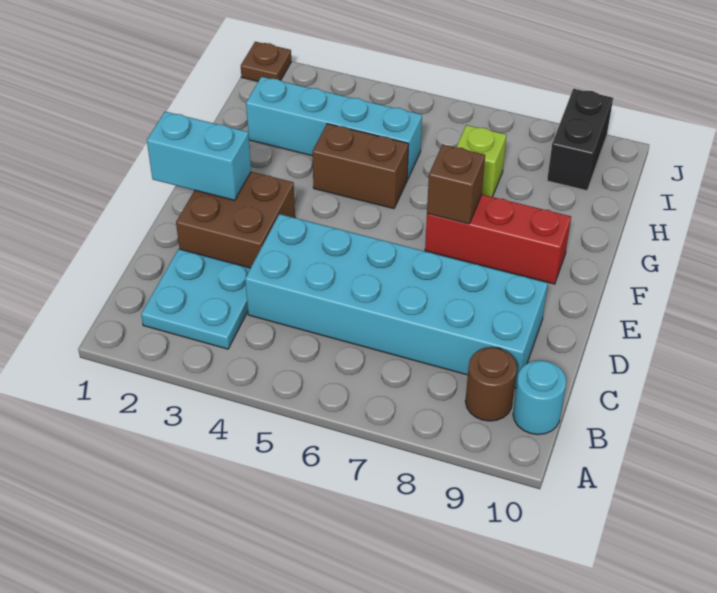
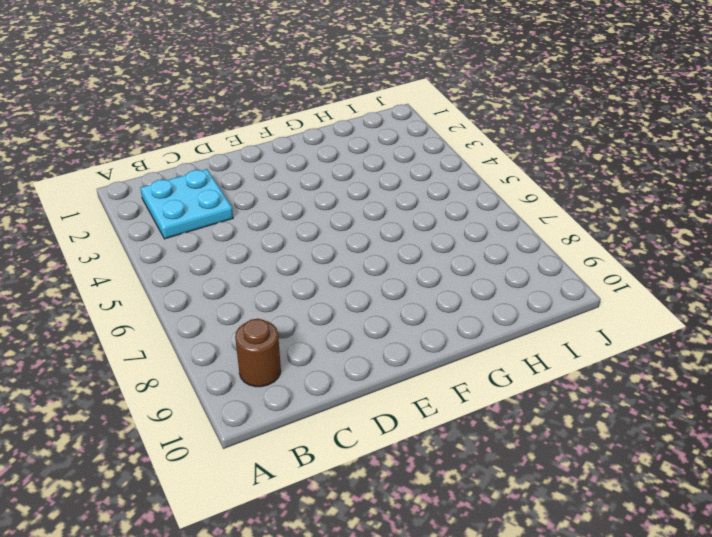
none -> cyan 1x1 round brick [513,360,566,435]
none -> cyan 2x6 brick [245,214,548,388]
none -> brown 2x2 brick [176,172,295,268]

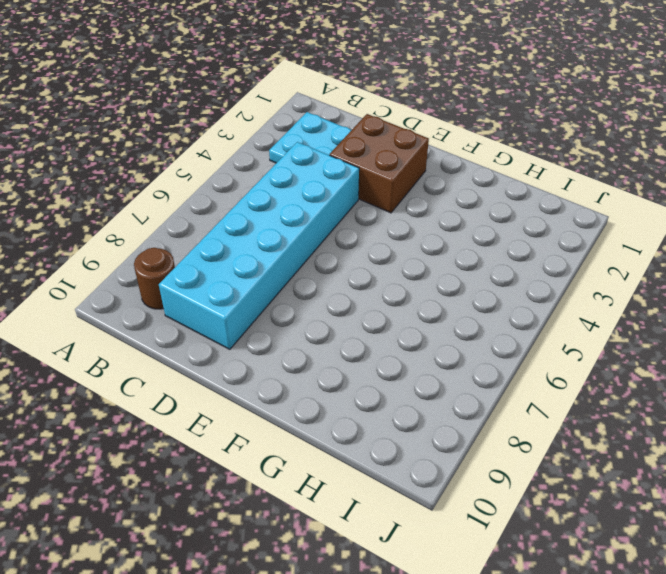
none -> cyan 1x1 round brick [513,360,566,435]
none -> red 1x3 brick [425,195,571,284]
none -> brown 1x2 brick [312,124,409,209]

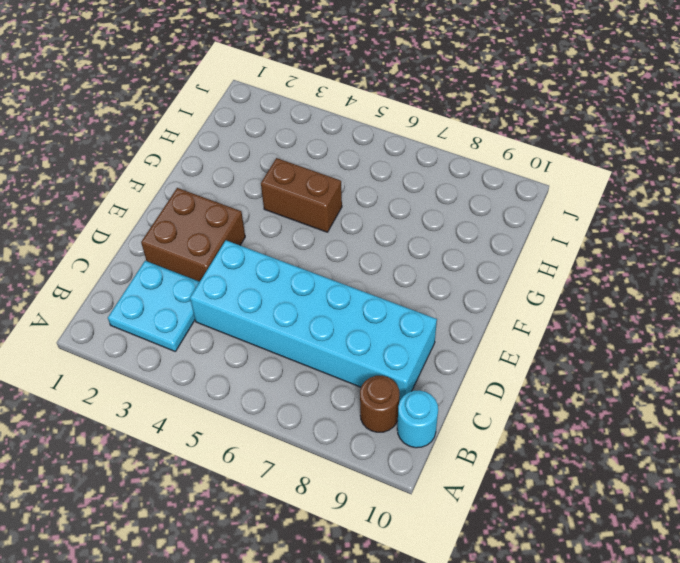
none -> red 1x3 brick [425,195,571,284]
none -> cyan 1x4 brick [246,77,422,179]
none -> lime 1x1 brick [457,125,506,197]

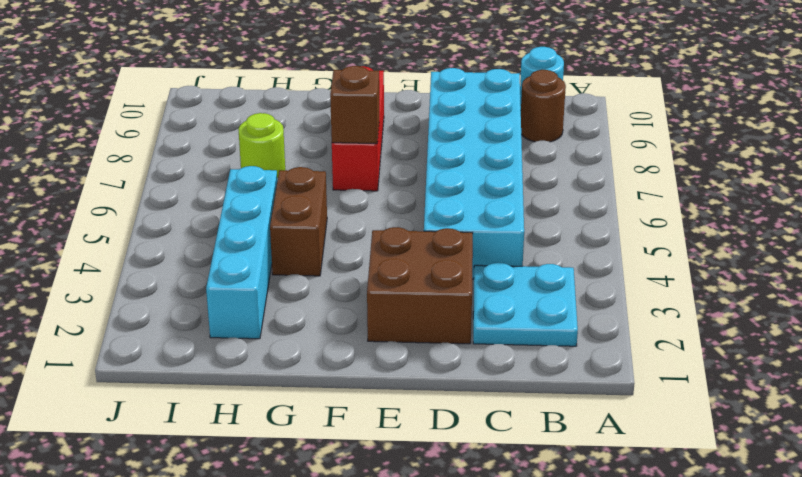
lime 1x1 round brick [238,113,285,180] -> lime 1x1 brick [457,125,506,197]
none -> black 1x2 brick [547,89,613,191]
none -> brown 1x1 plate [241,42,291,81]
none -> cyan 1x2 brick [147,112,251,200]

